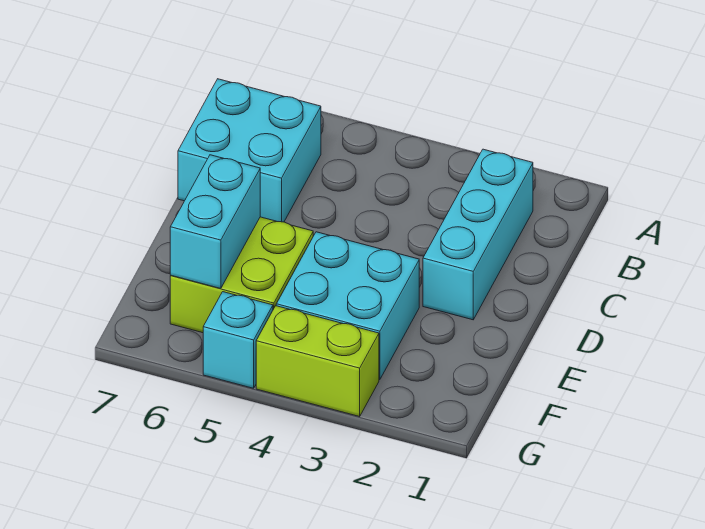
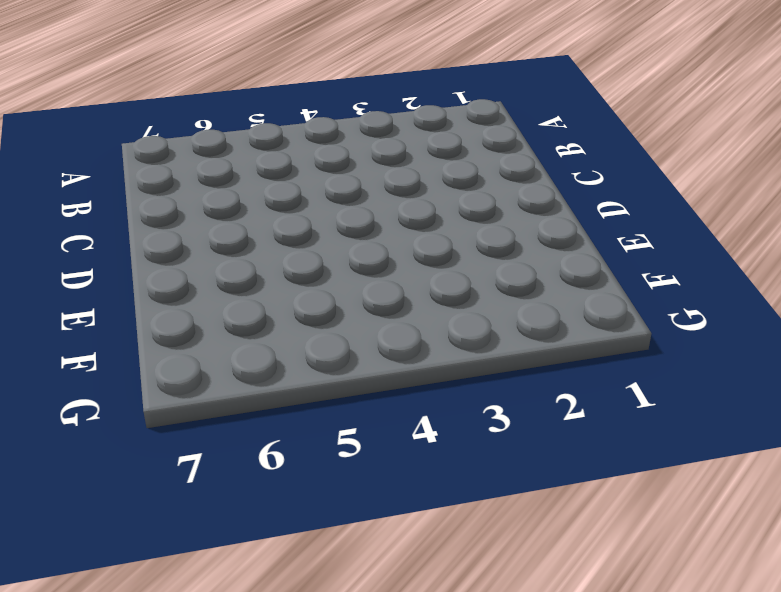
none -> cyan 1x3 brick [423,149,533,320]
none -> cyan 2x2 brick [178,79,321,222]

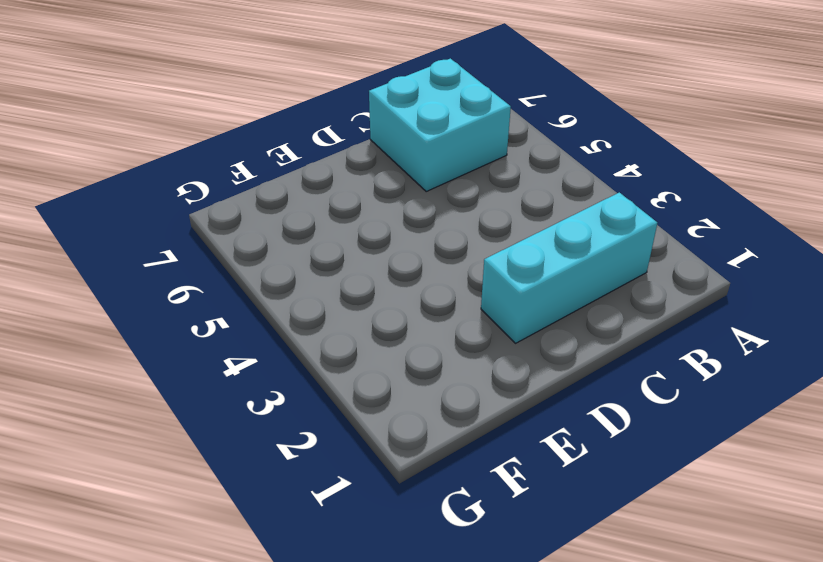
none -> cyan 2x2 brick [276,232,419,380]
none -> lime 2x2 brick [170,217,313,333]

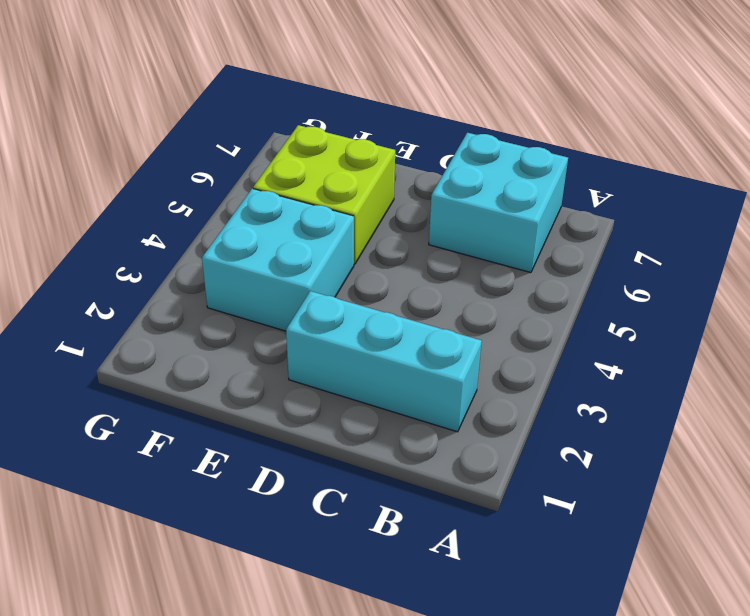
none -> lime 1x2 brick [256,306,379,416]
none -> cyan 1x1 brick [203,292,273,388]

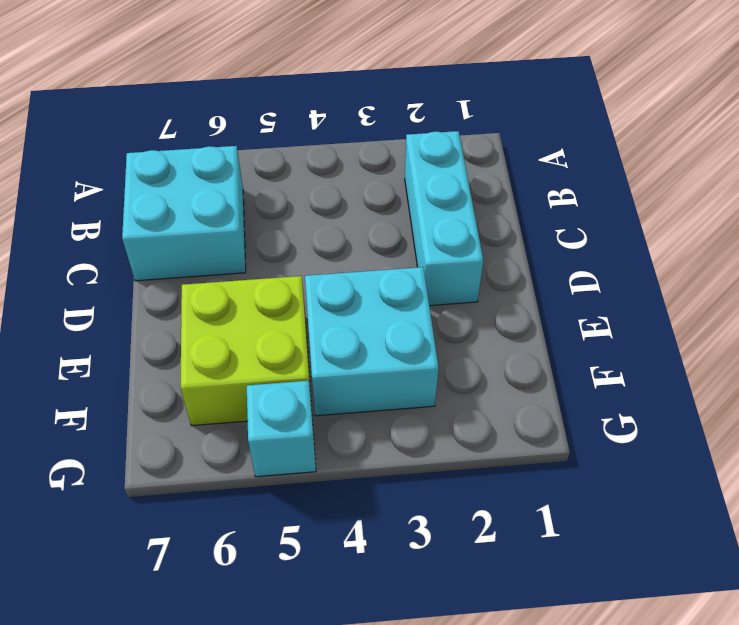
none -> lime 1x2 brick [256,306,379,416]
none -> cyan 1x2 brick [170,155,260,288]

